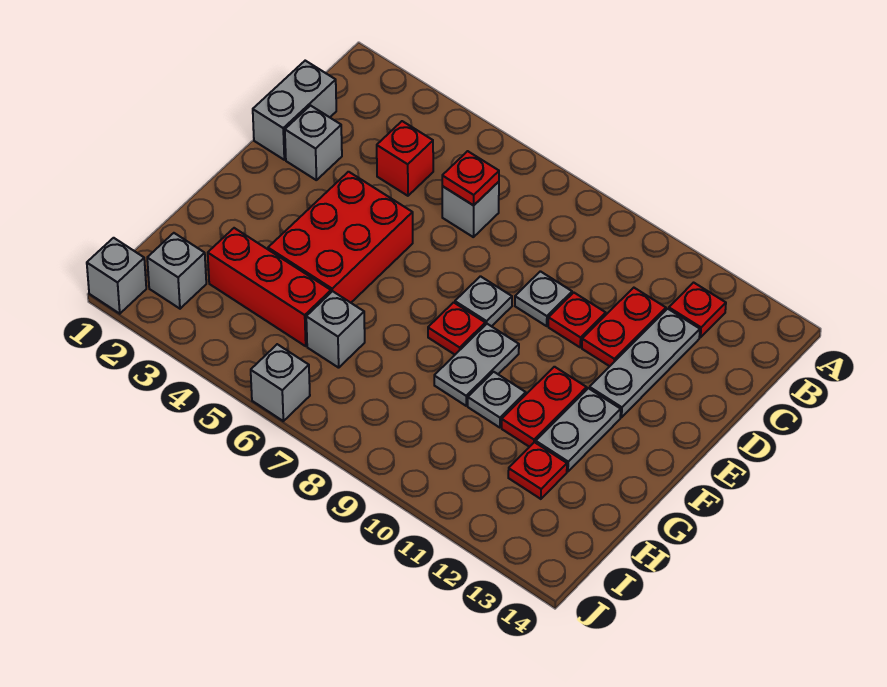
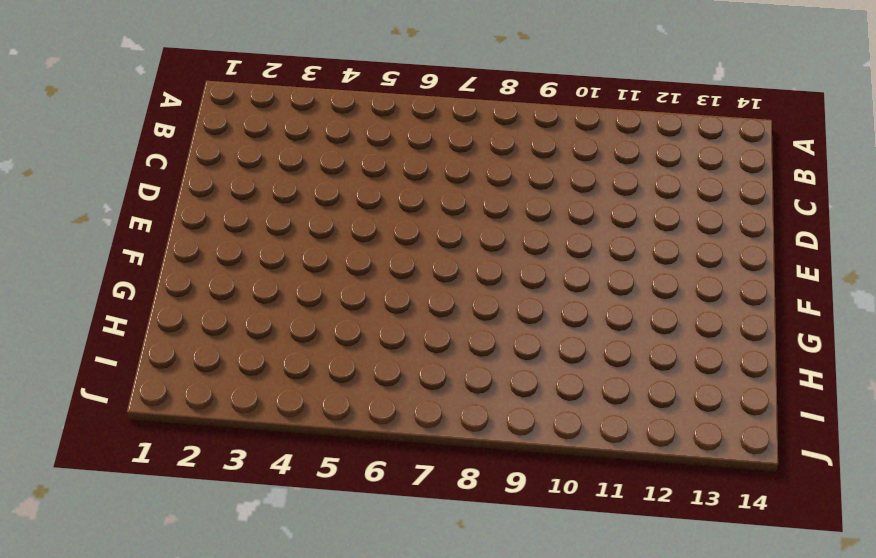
none -> red 1x1 plate [669,283,726,337]
none -> grey 1x2 brick [253,61,336,160]
none -> red 1x1 brick [377,121,433,196]

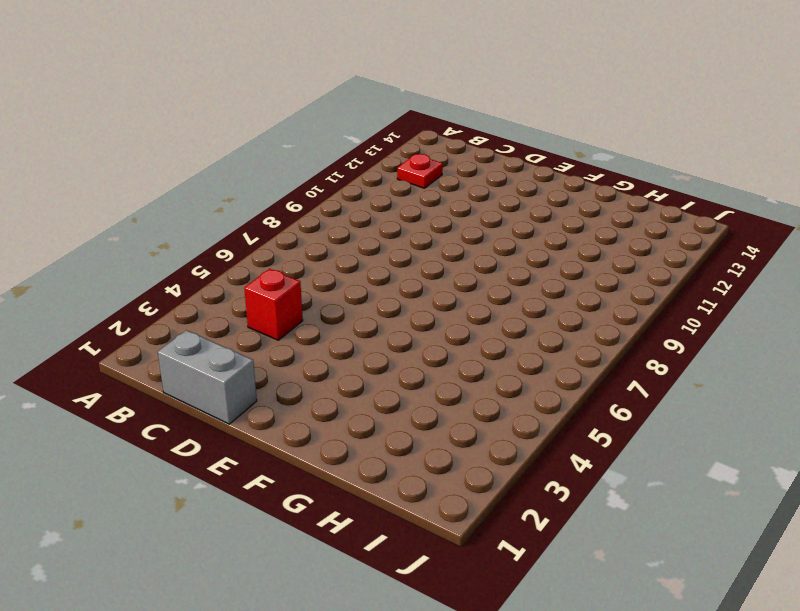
none -> grey 1x1 brick [442,182,499,237]
none -> red 1x2 plate [582,288,666,366]
none -> grey 1x3 plate [589,309,700,417]

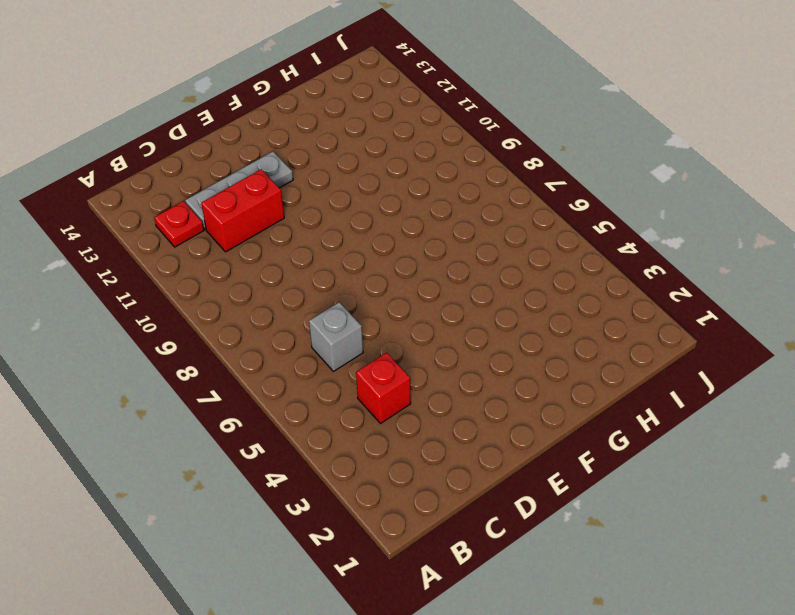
red 1x2 brick [201,169,284,252] -> red 1x2 plate [582,288,666,366]
none -> grey 1x2 brick [253,61,336,160]
none -> grey 1x1 brick [285,106,342,180]
none -> grey 1x1 plate [515,271,572,326]

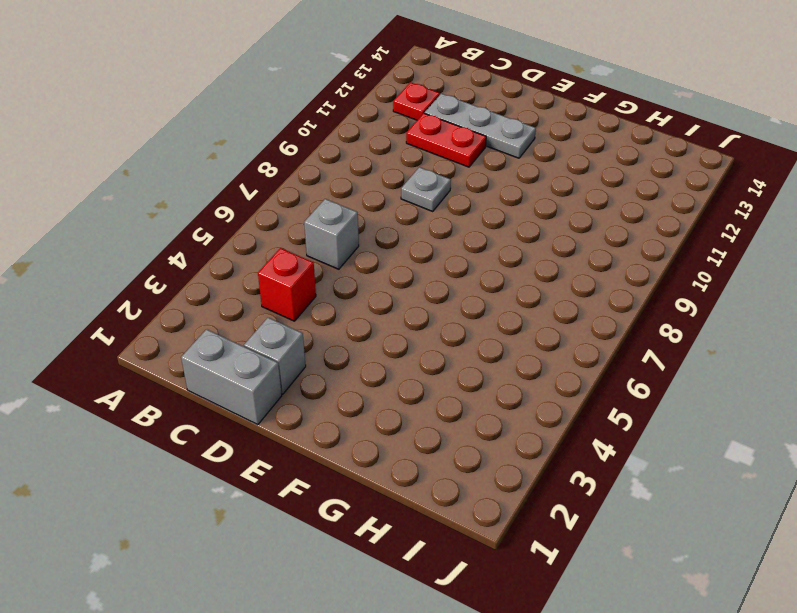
none -> red 1x1 plate [548,293,606,347]
none -> red 2x3 brick [268,172,413,303]
none -> grey 1x1 plate [455,276,512,326]

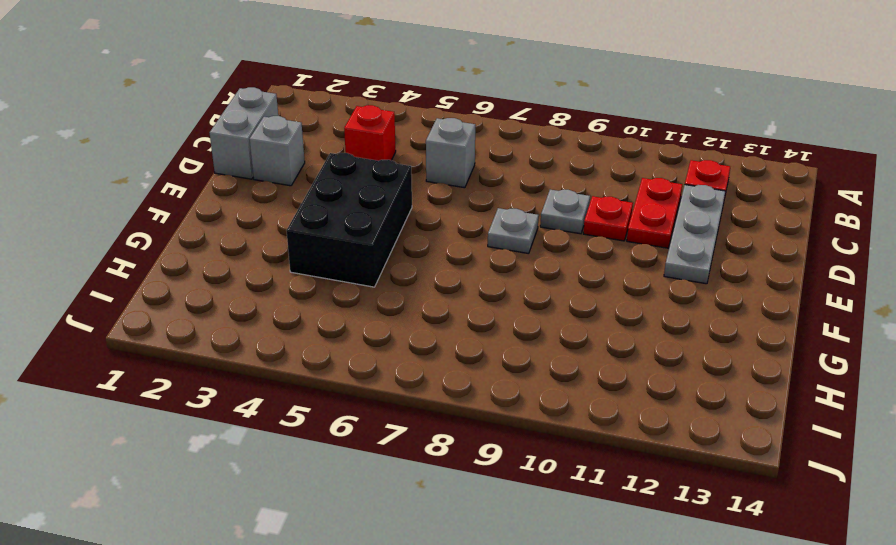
black 2x3 brick [286,153,412,287] -> red 2x3 brick [268,172,413,303]
none -> red 1x1 plate [428,302,485,355]
none -> grey 1x2 plate [434,324,519,406]
none -> red 1x2 plate [502,367,587,447]

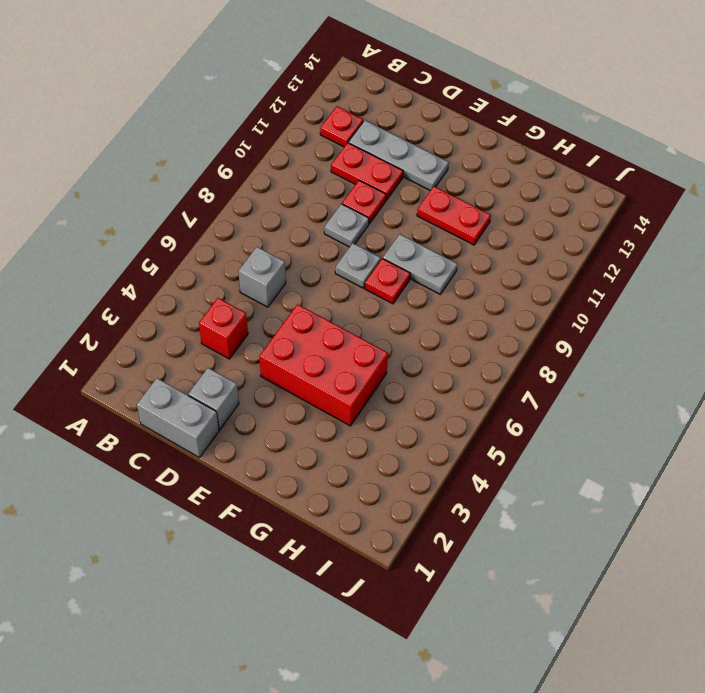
none -> grey 1x2 plate [536,388,621,471]
none -> grey 1x1 plate [468,372,526,428]
none -> red 1x3 brick [208,228,331,346]

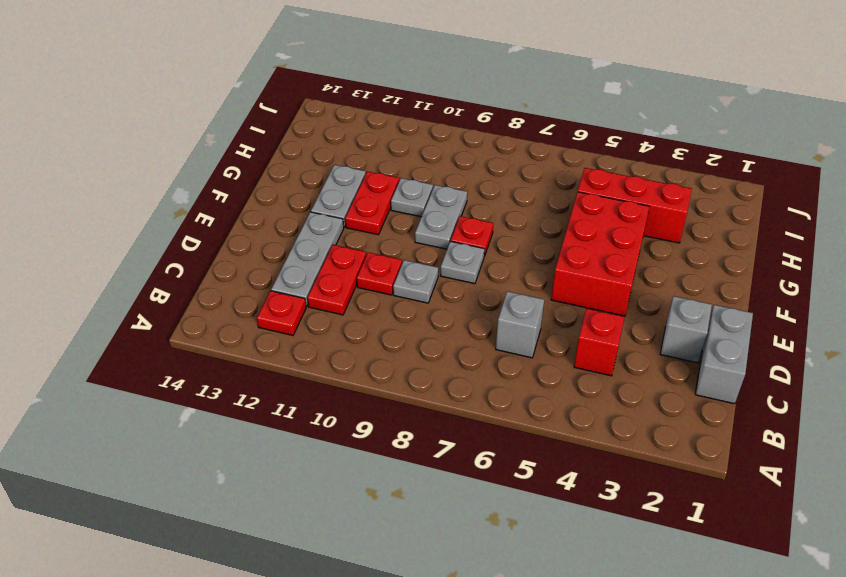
none -> grey 1x1 brick [306,291,365,368]
none -> red 1x1 plate [508,442,567,499]
none -> grey 1x1 brick [147,233,206,309]

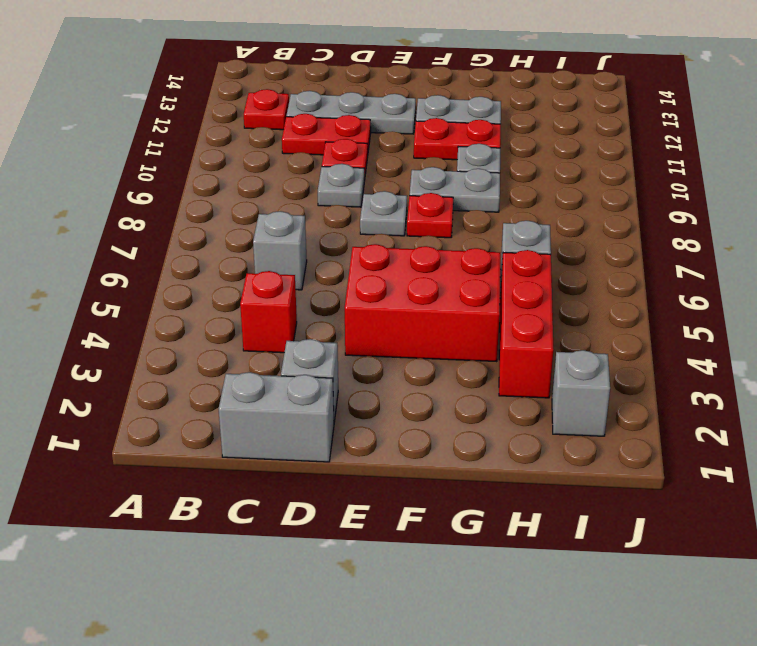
none -> red 1x1 plate [508,442,567,499]
none -> grey 1x1 brick [87,238,146,314]
none -> grey 1x1 brick [251,344,310,421]

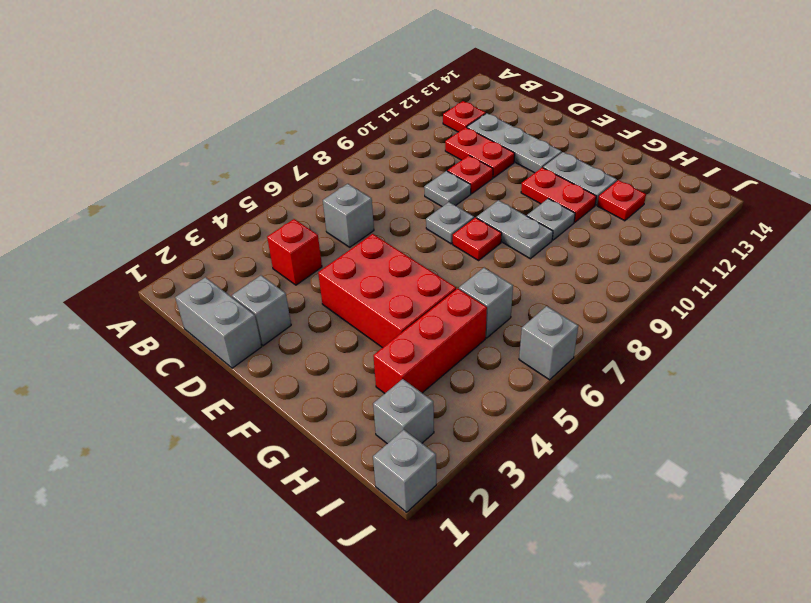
none -> red 1x1 plate [442,151,499,205]

